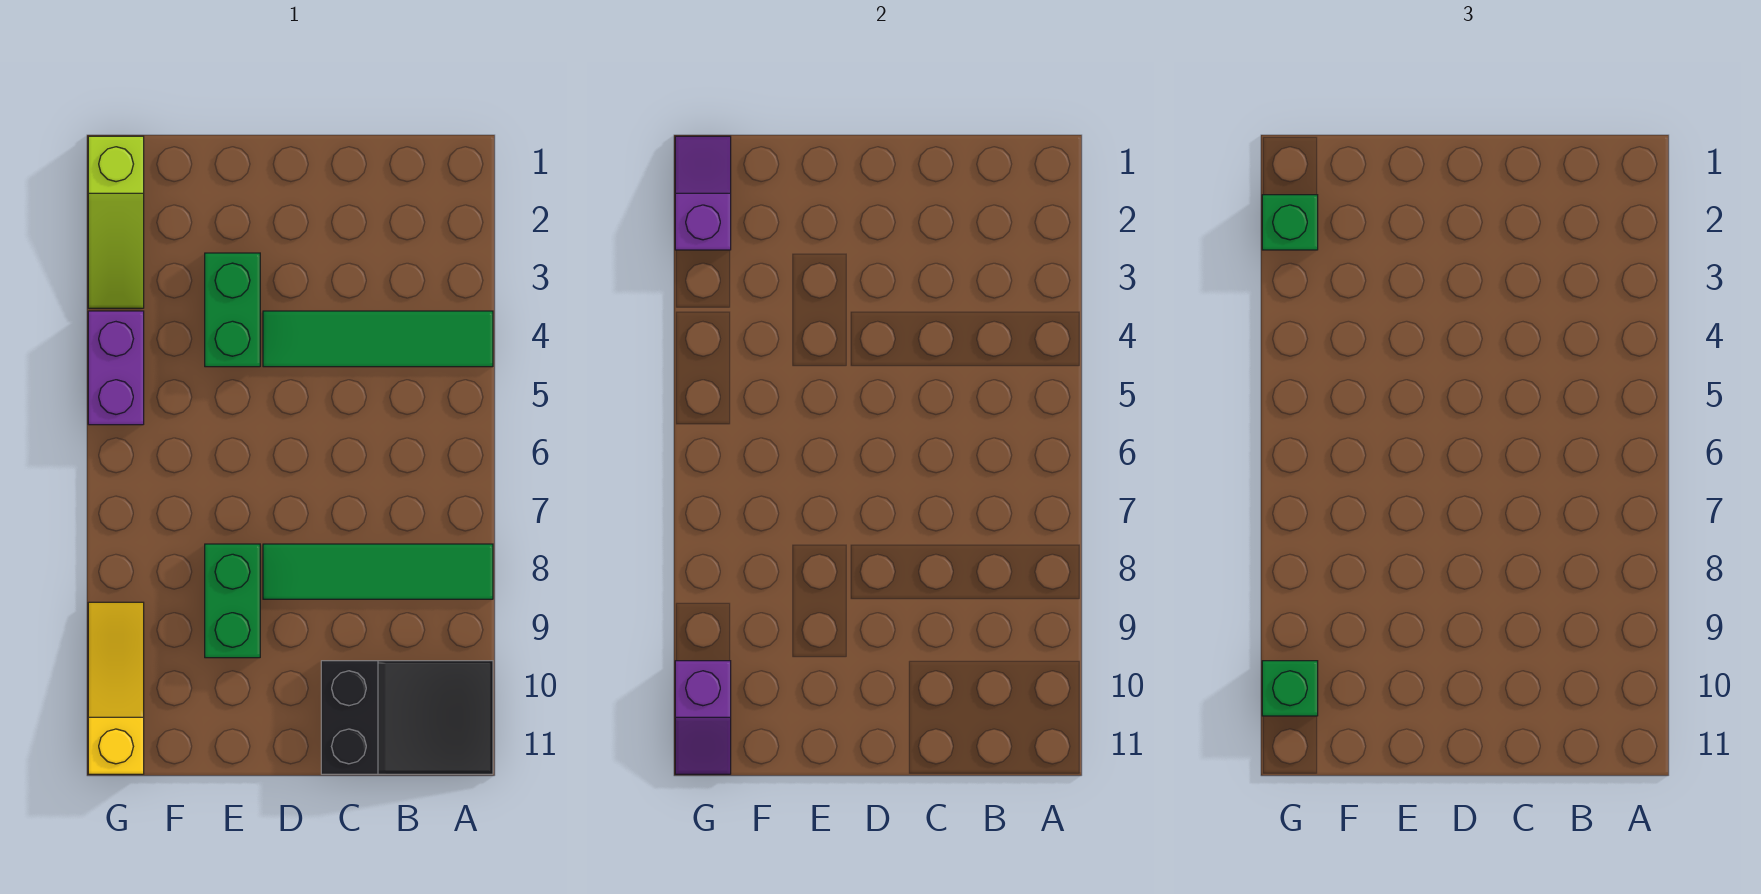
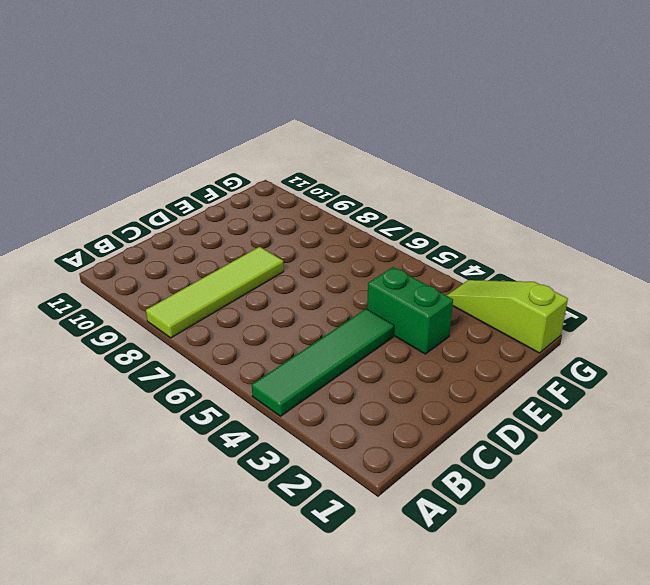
lime 1x4 tile [146,247,284,338] -> green 1x4 tile [263,544,493,599]
none -> black 2x3 slope [321,661,493,774]
none -> green 1x2 brick [205,544,260,658]
none -> purple 1x2 brick [88,311,144,425]

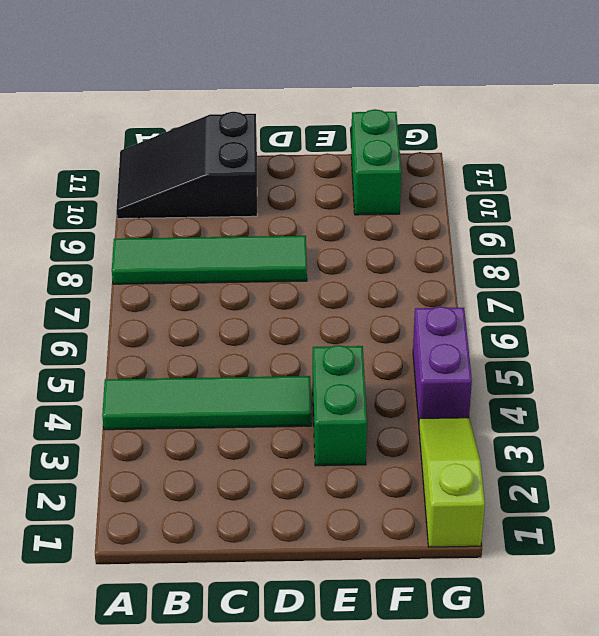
green 1x2 brick [351,109,401,215] -> green 1x2 brick moved to [205,544,260,658]
none -> yellow 1x3 slope [88,602,144,774]
none -> purple 1x2 slope [675,136,731,250]
none -> purple 1x2 slope [675,661,731,774]

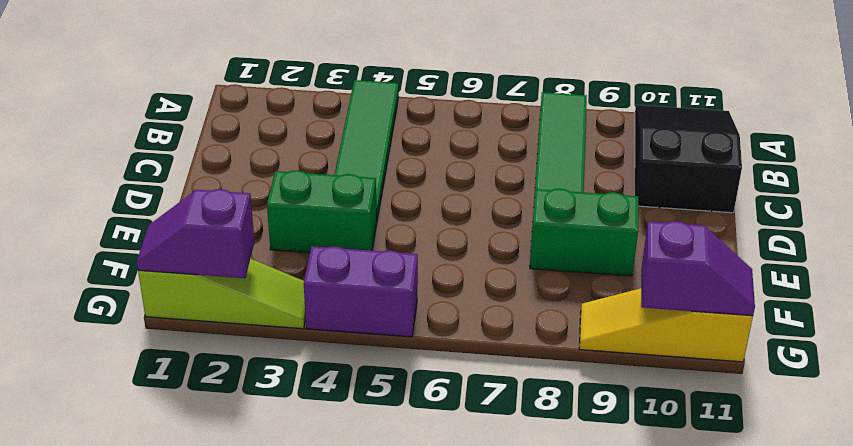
none -> green 1x1 brick [1262,195,1318,250]
none -> green 1x1 brick [1262,661,1318,716]

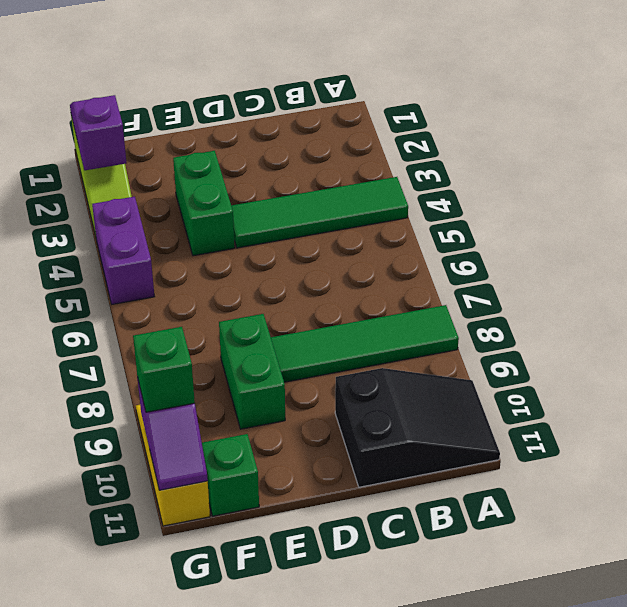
green 1x1 brick [202,434,259,516] -> green 1x1 brick moved to [1262,195,1318,250]

